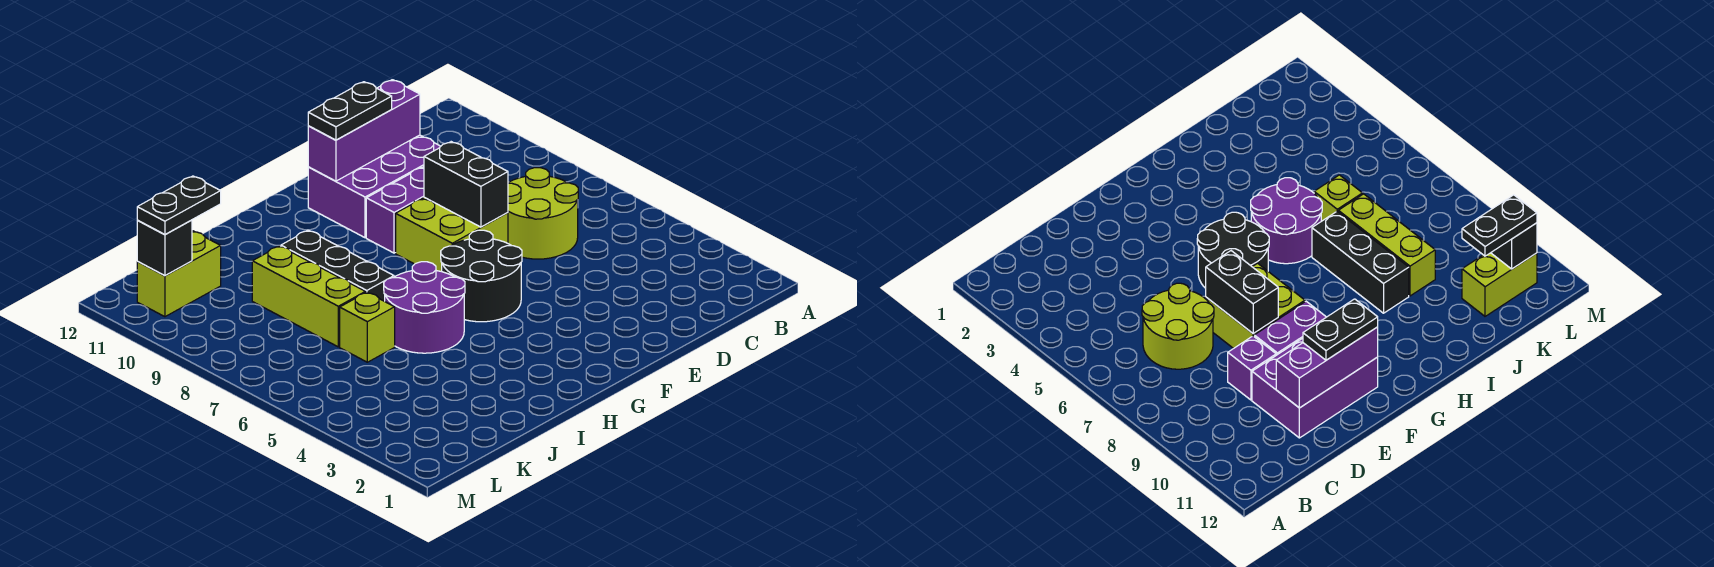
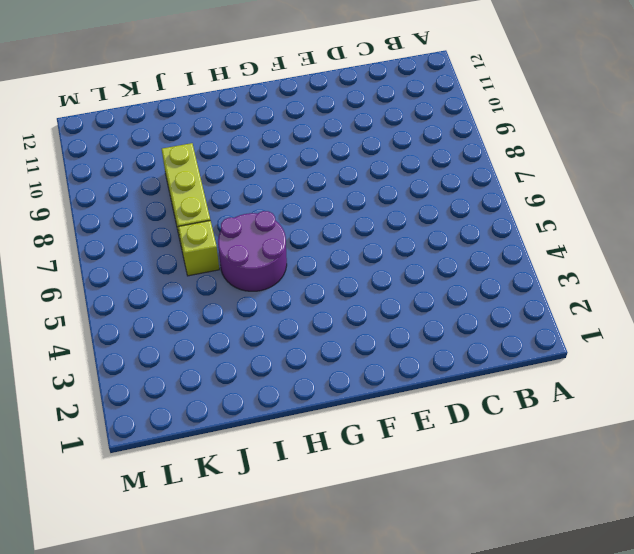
none -> lime 2x2 round brick [508,168,578,259]
none -> purple 1x1 brick [1228,336,1276,400]
none -> purple 2x3 brick [308,135,441,238]

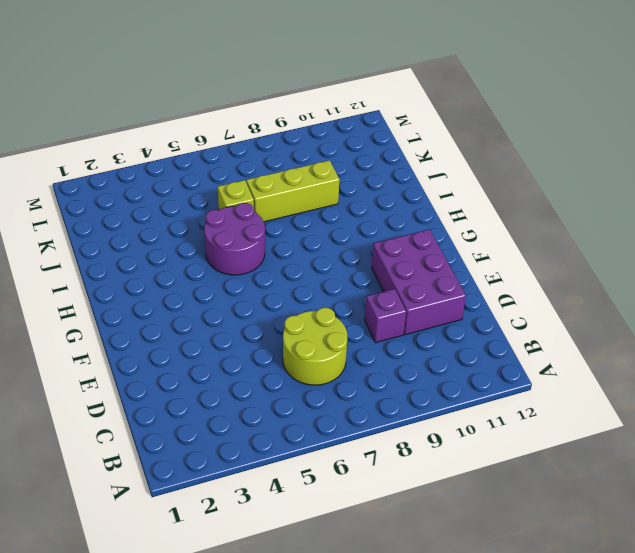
none -> lime 2x2 brick [396,197,508,272]
none -> purple 1x2 brick [366,167,424,253]
none -> black 2x2 round brick [441,230,522,322]

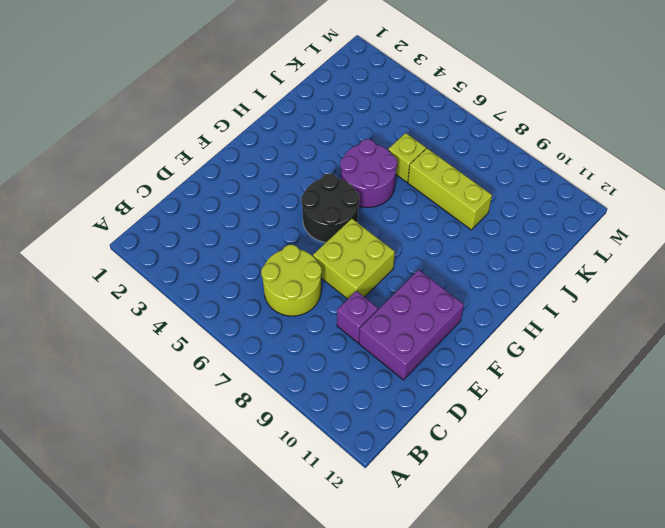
none -> purple 1x2 brick [366,167,424,253]
none -> black 1x3 brick [281,230,394,301]
none -> lime 1x2 brick [137,231,221,317]

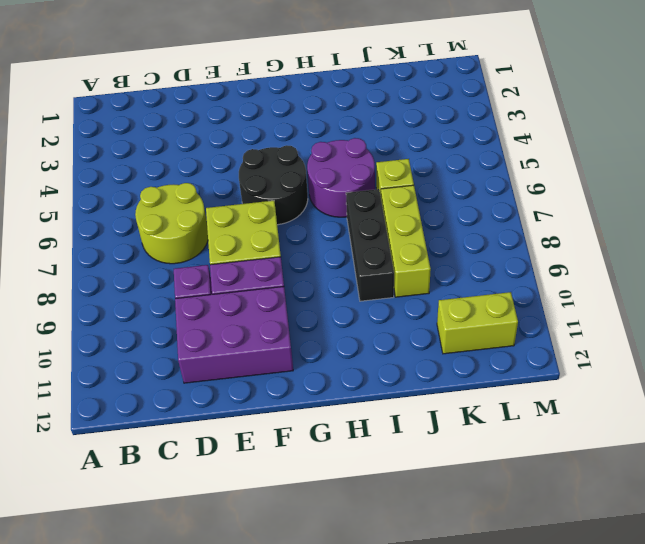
none -> purple 1x3 brick [308,80,420,181]
none -> black 1x2 brick [424,142,508,227]
none -> black 1x1 brick [137,220,192,276]

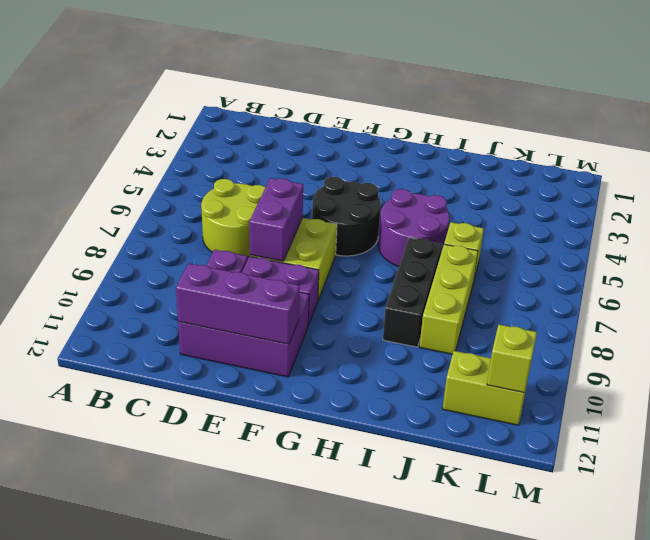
purple 1x2 brick [249,178,303,261] -> black 1x2 brick [424,142,508,227]
lime 1x1 brick [487,325,537,393] -> black 1x1 brick [137,220,192,276]
none -> black 1x2 plate [308,82,392,140]
none -> black 1x2 plate [137,176,221,235]

